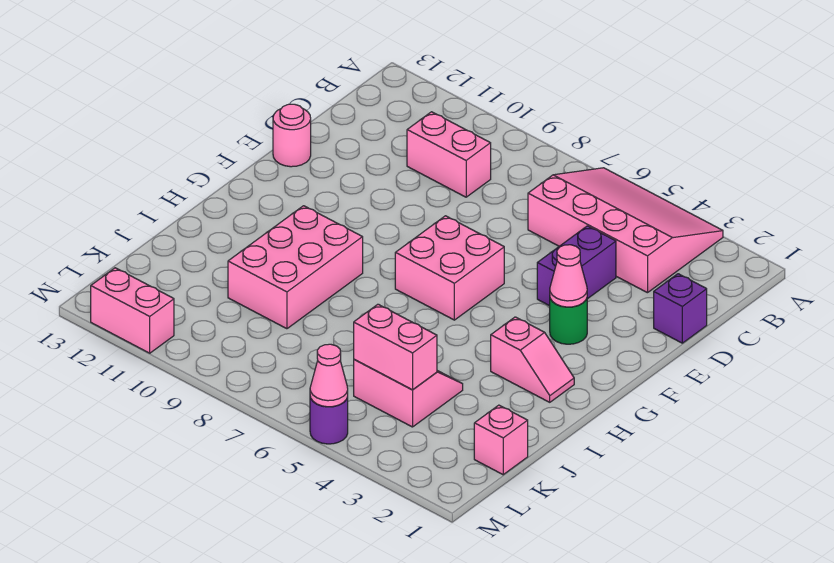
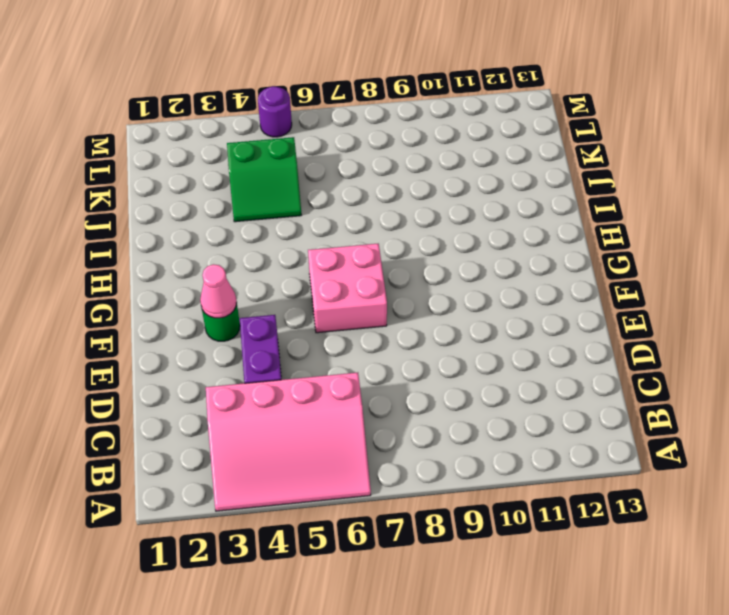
green 2x2 slope [227,137,301,222] -> pink 2x2 slope [354,360,463,427]
none -> pink 1x2 brick [407,112,491,197]
none -> purple 1x1 brick [654,274,707,343]
none -> pink 1x1 round brick [273,104,311,167]

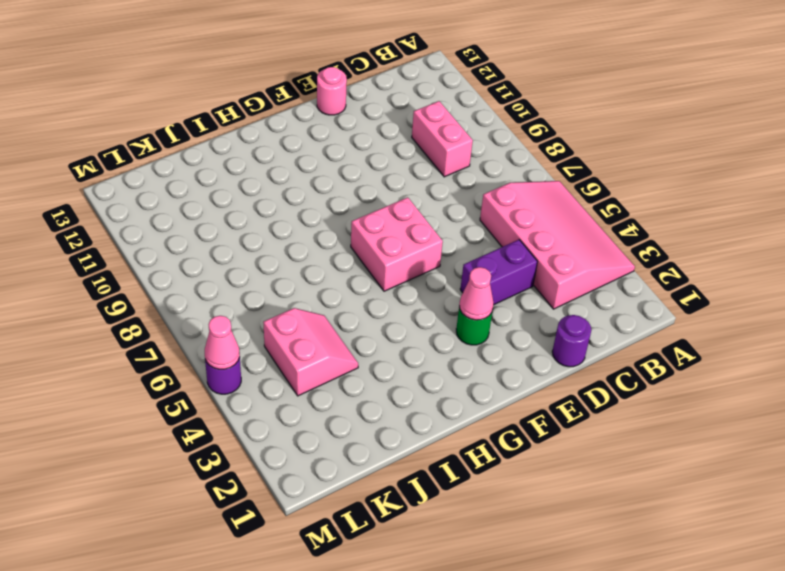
purple 1x1 round brick [552,315,591,367] -> purple 1x1 brick [654,274,707,343]
none -> pink 1x2 slope [491,317,574,402]
none -> pink 2x3 brick [228,206,363,329]
none -> pink 1x1 brick [474,405,528,475]

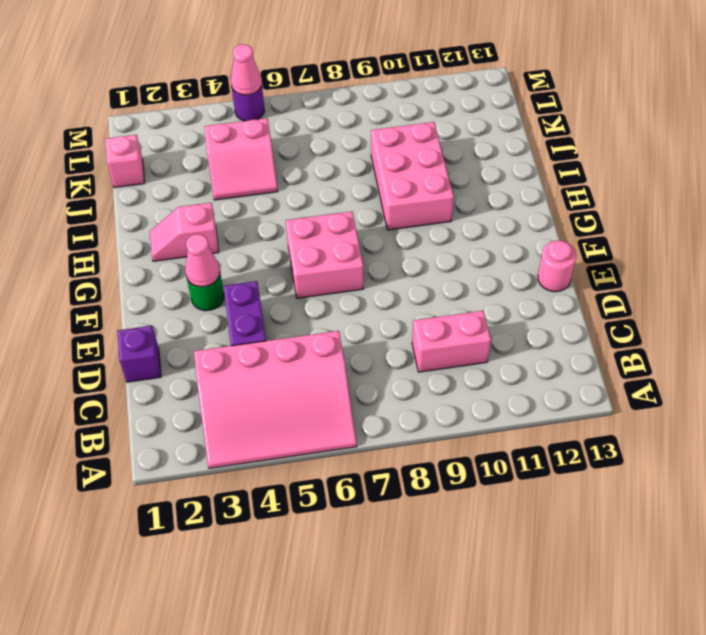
none -> pink 1x2 brick [91,268,174,353]
none -> pink 1x2 brick [354,304,437,390]

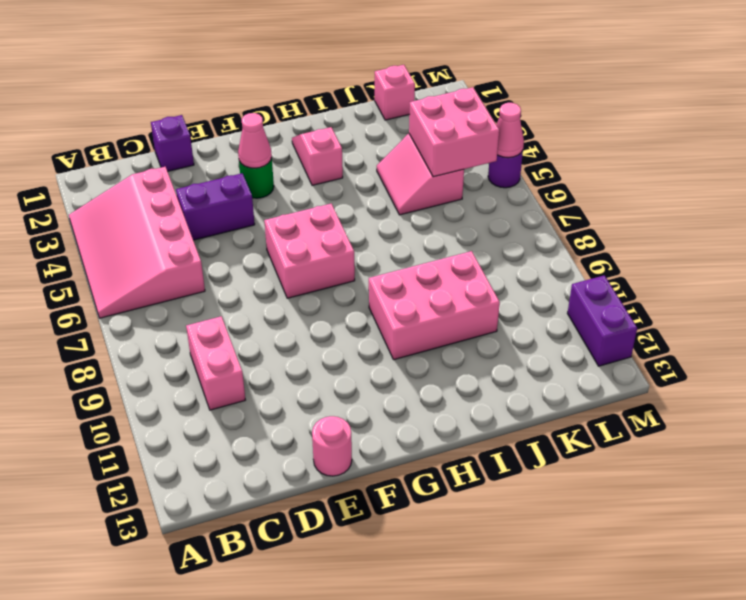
pink 2x2 brick [409,87,499,177] -> pink 1x2 brick [354,304,437,390]
purple 1x2 brick [567,275,637,366] -> pink 1x2 brick [91,268,174,353]

